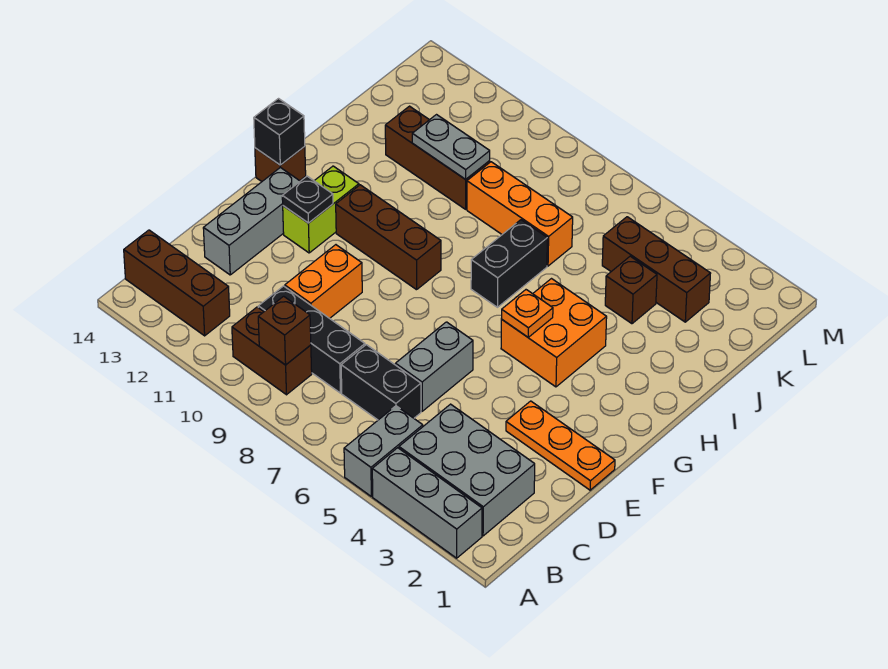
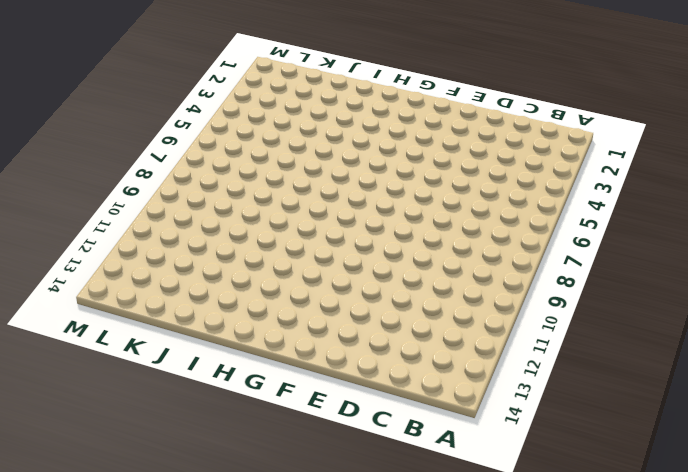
none -> grey 1x3 brick [372,448,482,558]
none -> grey 1x2 brick [344,406,423,496]
none -> grey 2x3 brick [399,404,535,536]

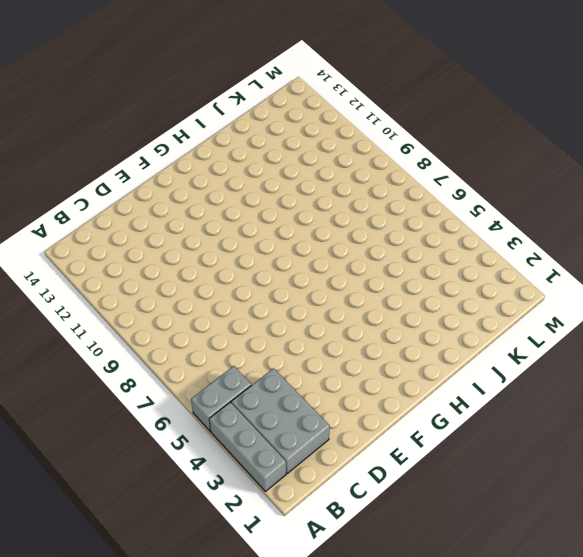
none -> brown 1x2 brick [232,307,312,395]
none -> brown 1x3 brick [124,230,230,336]
none -> black 1x2 brick [341,345,421,420]

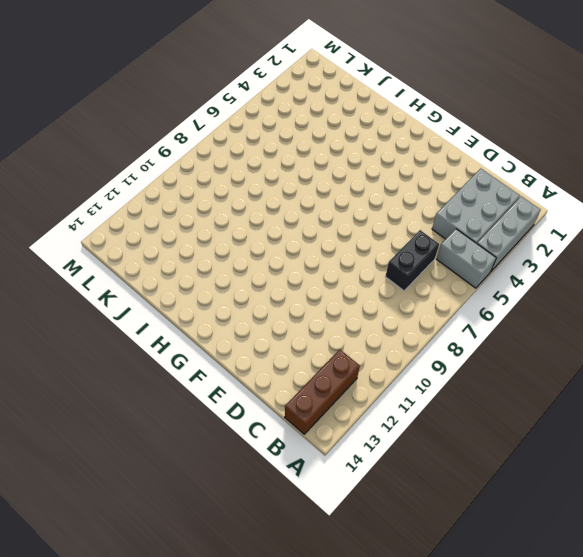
none -> brown 1x2 brick [232,307,312,395]
none -> black 1x3 brick [258,286,365,393]
none -> grey 1x2 brick [395,322,473,411]

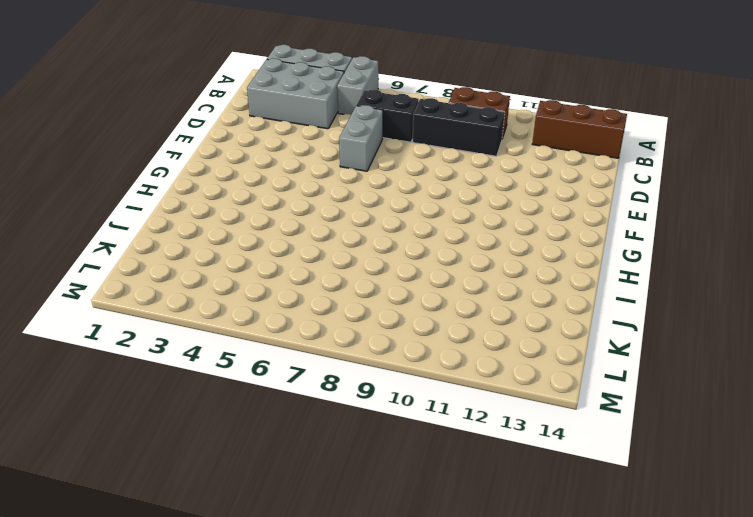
none -> orange 1x2 brick [285,245,362,318]
none -> grey 1x3 brick [203,167,300,275]
none -> orange 1x3 plate [506,401,615,490]

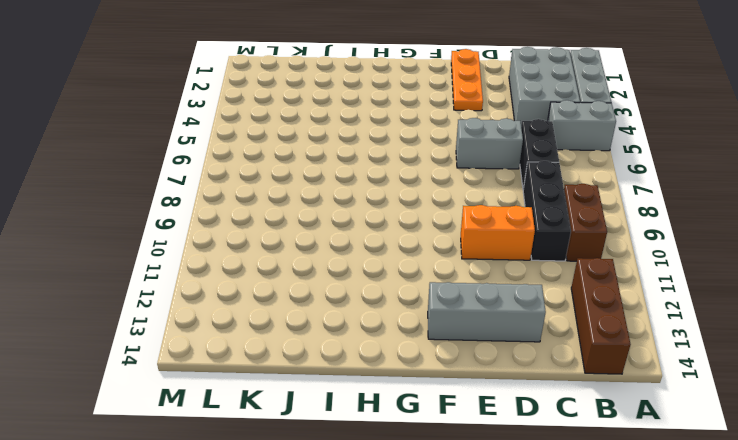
none -> lime 1x2 brick [283,166,359,253]
none -> orange 2x2 brick [501,279,607,387]
none -> brown 1x3 brick [336,185,441,290]

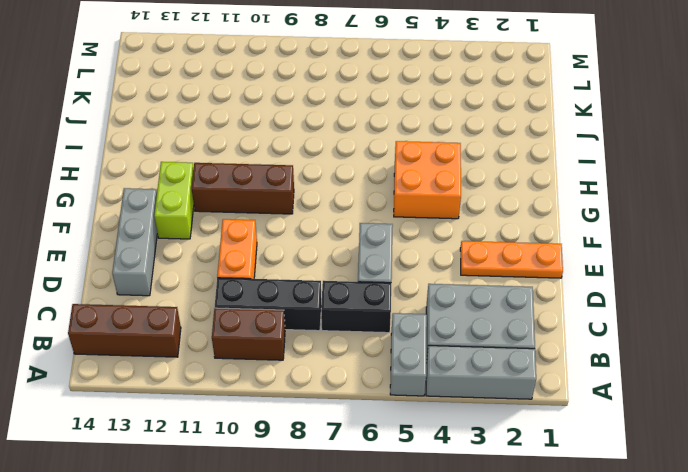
none -> brown 1x1 brick [255,146,306,182]
none -> black 1x2 brick [471,220,547,307]
none -> brown 1x1 brick [605,256,657,324]

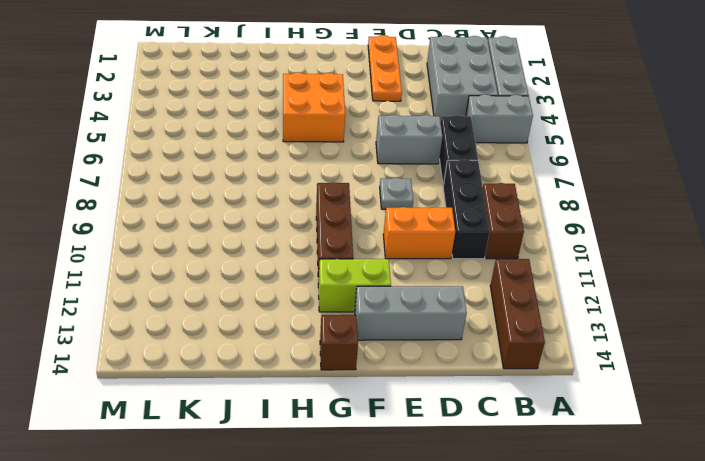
grey 1x1 plate [380,178,413,209] -> none
none -> black 1x2 brick [471,220,547,307]
none -> brown 1x1 brick [605,256,657,324]
none -> orange 1x3 brick [467,162,573,266]

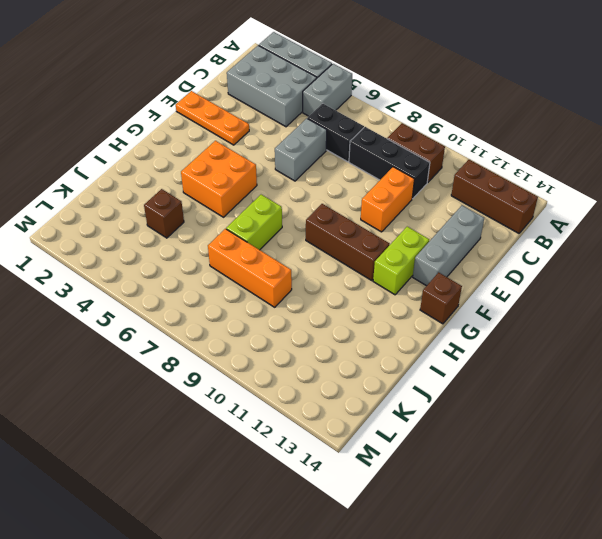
lime 1x2 brick [226,195,282,250] -> black 1x2 brick [471,220,547,307]
none -> brown 1x3 brick [385,106,490,209]
none -> brown 1x3 brick [602,217,711,322]
none -> brown 1x1 brick [258,296,311,365]

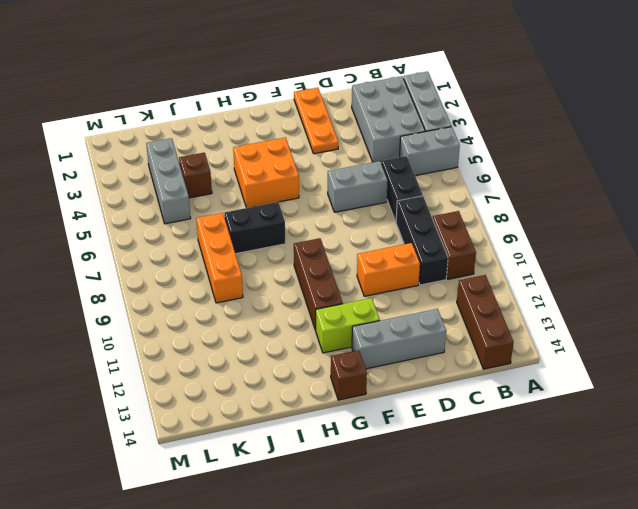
grey 1x3 brick [146,138,191,224] -> brown 1x3 brick [602,217,711,322]
none -> brown 1x3 brick [385,106,490,209]
none -> brown 1x1 brick [258,296,311,365]
none -> black 1x1 plate [282,176,333,223]

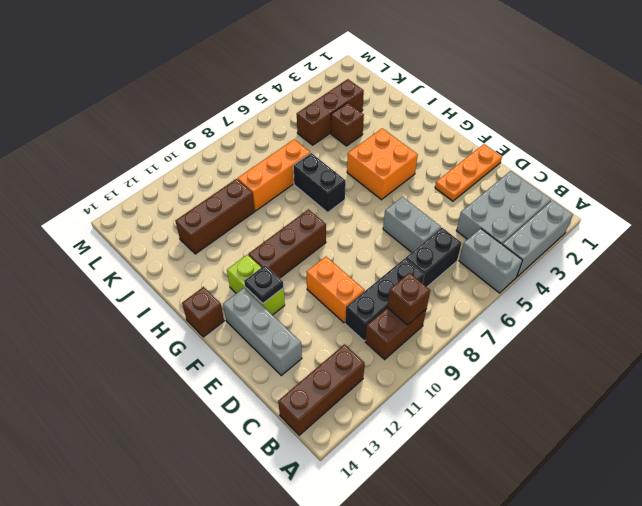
none -> orange 1x1 plate [501,290,553,337]
none -> black 1x1 brick [254,99,305,165]
none -> grey 1x2 plate [412,115,490,179]

